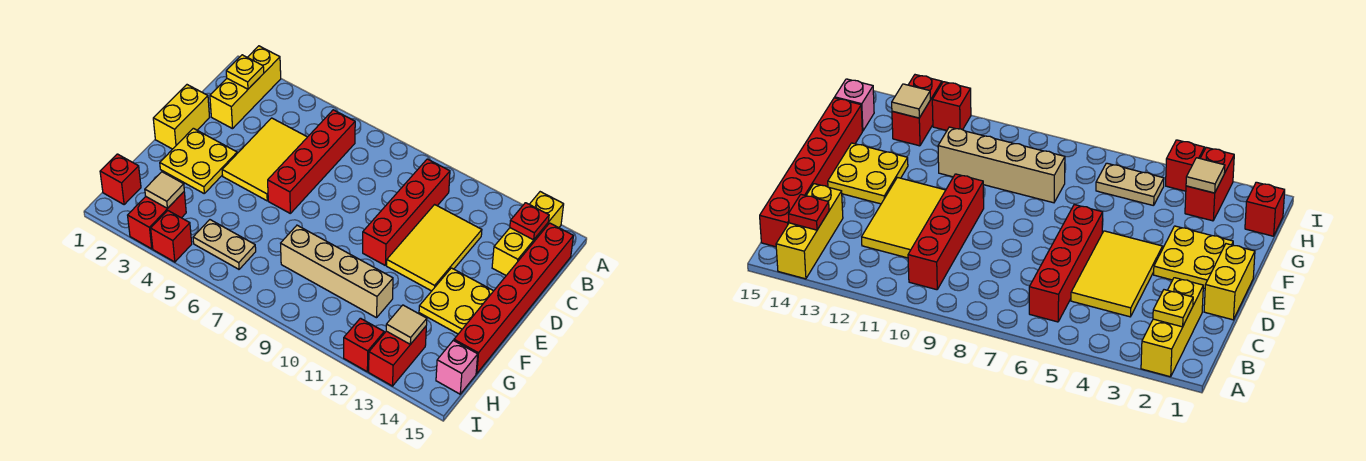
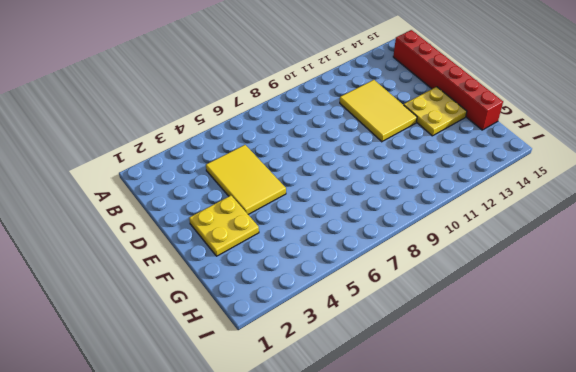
none -> yellow 1x3 brick [210,46,281,129]
none -> yellow 1x3 brick [492,192,564,275]
none -> red 1x4 brick [268,110,355,213]

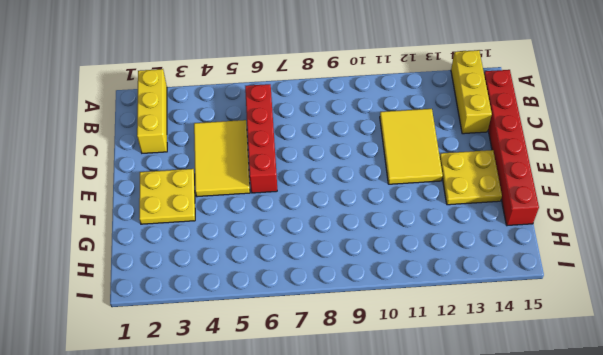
none -> red 1x4 brick [363,159,450,265]
none -> yellow 1x2 brick [153,85,210,149]
none -> tan 1x4 brick [281,225,393,318]

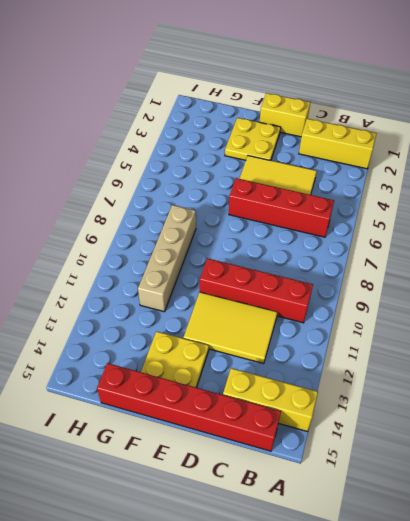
none -> red 1x1 brick [100,154,141,205]
none -> red 1x2 brick [128,192,186,249]
none -> tan 1x2 plate [193,220,256,269]

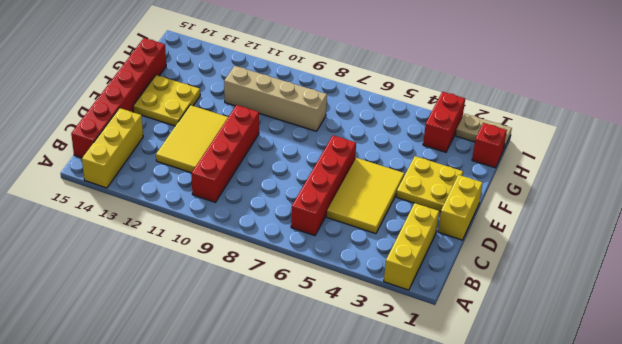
tan 1x2 plate [456,114,512,150] -> tan 1x2 plate moved to [193,220,256,269]
none -> red 1x2 brick [369,327,426,386]
none -> pink 1x1 brick [436,340,478,394]
none -> red 1x1 brick [151,211,192,262]

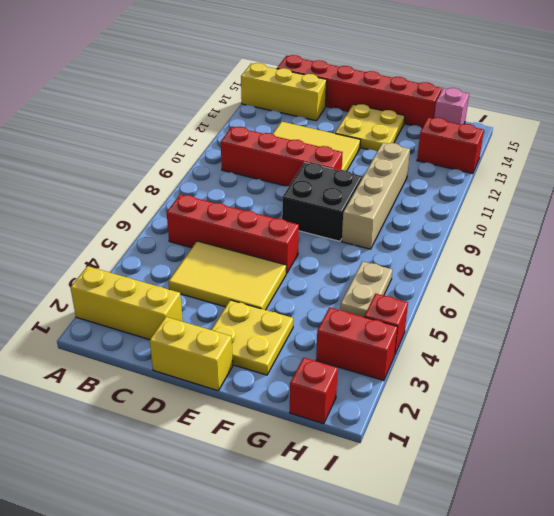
black 2x2 brick [282,163,362,241] -> none
none -> red 1x1 brick [344,318,384,372]
none -> yellow 1x1 plate [226,55,264,89]
none -> red 1x1 plate [510,203,549,240]

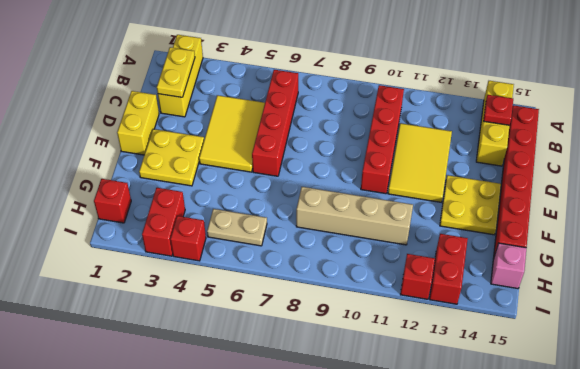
yellow 1x2 plate [157,47,195,97] -> yellow 1x1 plate [226,55,264,89]
none -> tan 1x1 tile [145,172,184,209]
none -> tan 1x1 tile [386,305,427,344]

